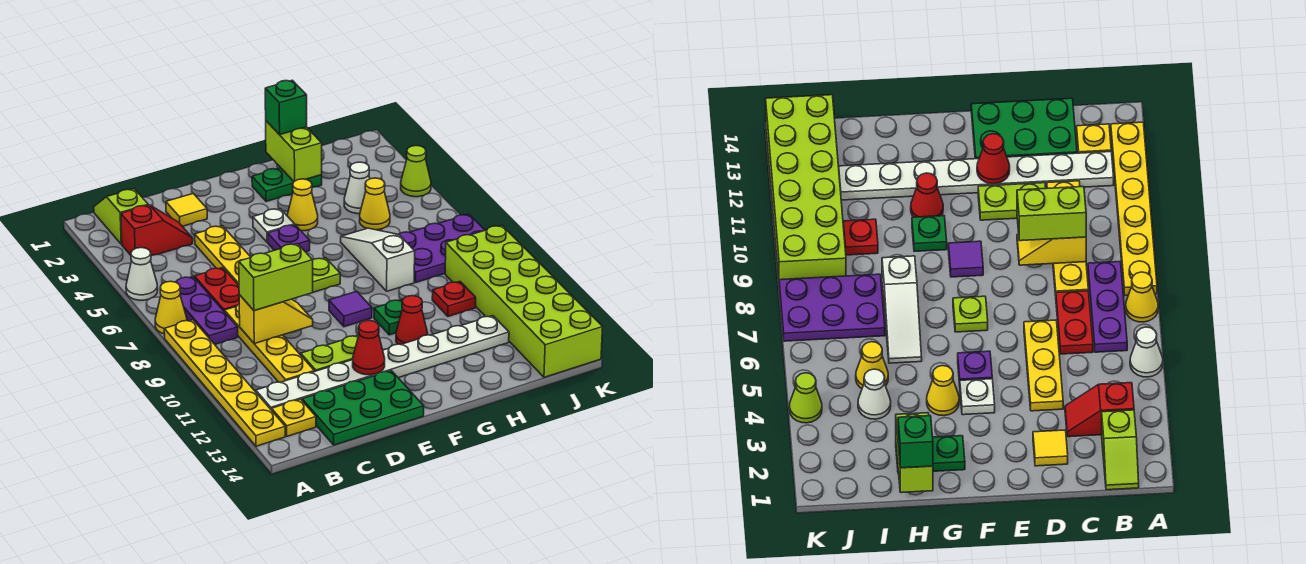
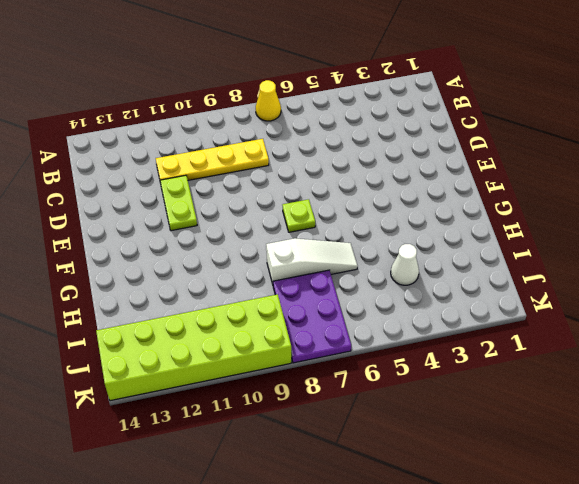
none -> white 1x1 cone [126,248,158,300]
none -> yellow 1x6 plate [164,320,285,446]
none -> lime 1x2 slope [94,189,148,244]
none -> red 1x2 slope [121,205,193,256]

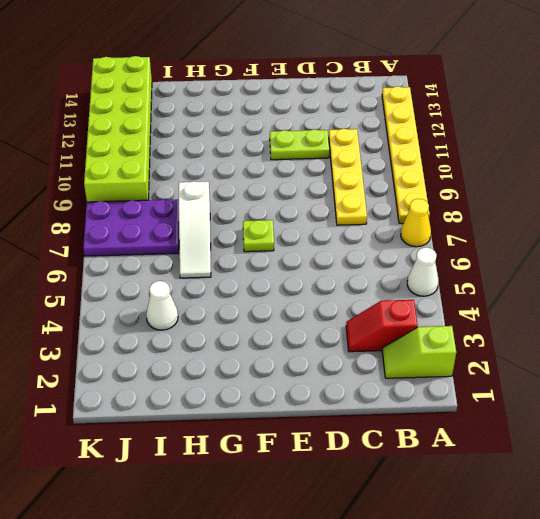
lime 1x2 slope [382,326,456,378] -> lime 1x2 slope turned to [94,189,148,244]
none -> purple 1x3 plate [176,276,238,344]
none -> white 1x8 plate [256,316,509,410]
none -> yellow 1x1 plate [272,399,316,436]
none -> red 1x2 plate [195,268,239,312]

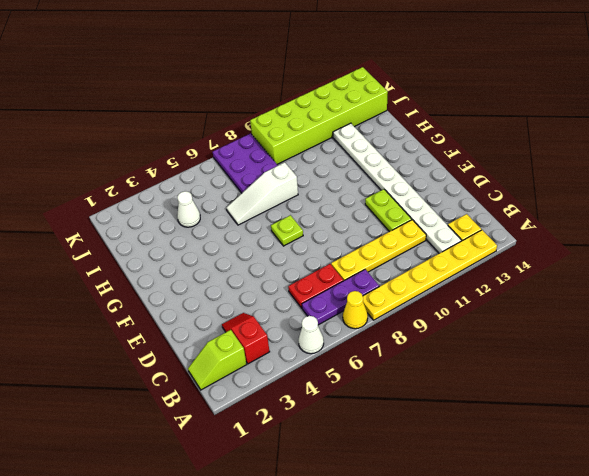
none -> green 2x3 plate [302,371,424,445]
none -> yellow 1x1 tile [166,194,207,226]
none -> yellow 1x3 plate [195,226,251,285]
none -> white 1x1 plate [253,209,295,242]

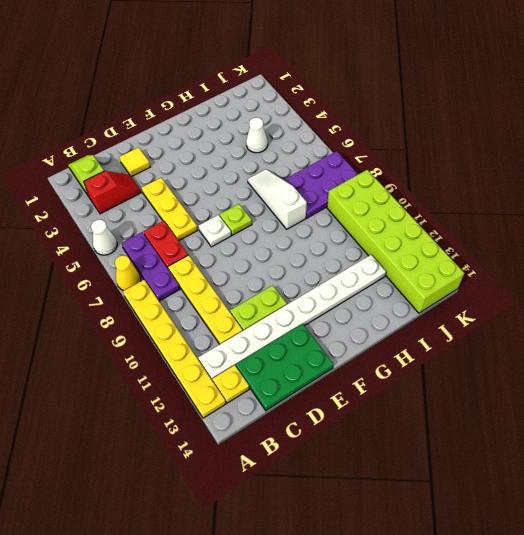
white 1x1 plate [199,215,231,247] -> white 1x1 plate moved to [253,209,295,242]
none -> purple 1x1 plate [268,225,310,252]
none -> purple 1x1 tile [329,291,372,327]
none -> green 1x2 plate [252,168,322,201]
none -> yellow 1x1 cone [287,179,318,231]

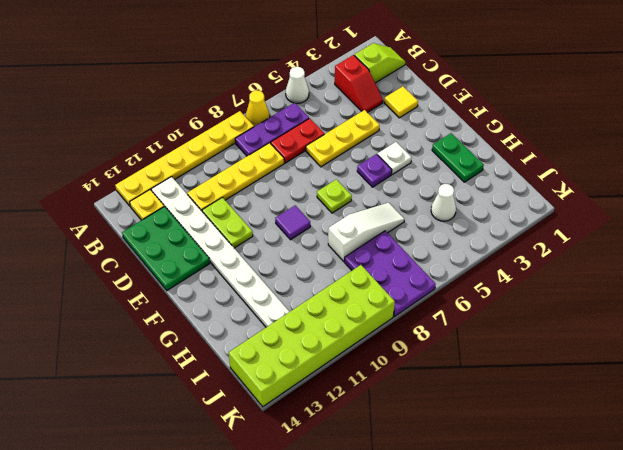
none -> yellow 1x1 cone [287,179,318,231]
none -> green 1x1 plate [374,299,403,335]
none -> red 1x1 cone [396,296,428,345]
none -> yellow 1x1 cone [360,178,390,230]

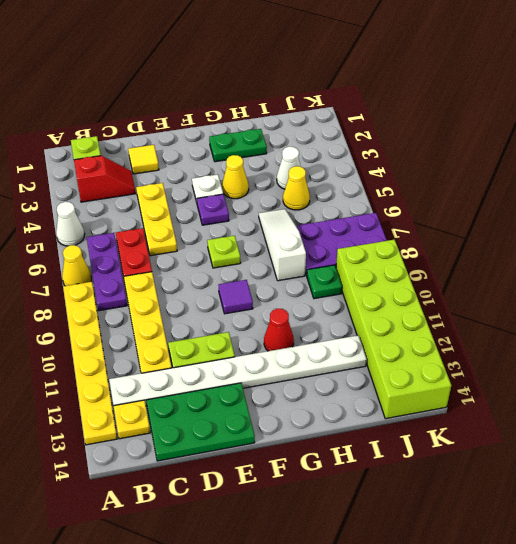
green 1x1 plate [307,265,342,299] -> green 1x1 plate moved to [374,299,403,335]
none -> red 1x1 plate [432,282,476,316]
none -> lime 1x1 cone [401,146,431,197]
none -> yellow 1x2 slope [239,295,313,344]
none -> red 1x1 cone [353,321,385,375]

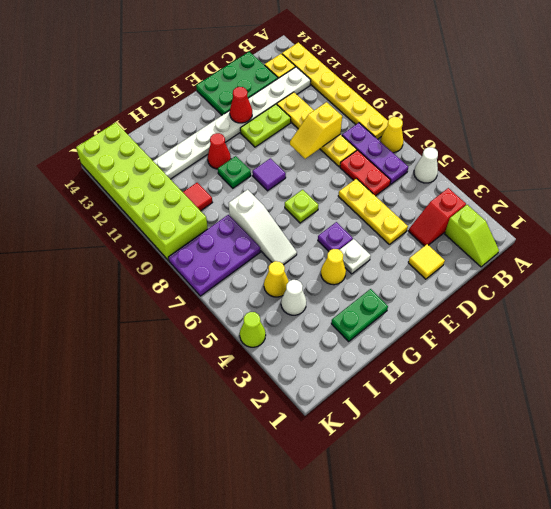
red 1x1 tile [183,183,212,211] -> red 1x1 plate [432,282,476,316]
none -> lime 1x2 brick [266,121,322,181]
none -> lime 1x2 brick [239,244,313,311]
none -> green 1x1 brick [265,80,307,135]

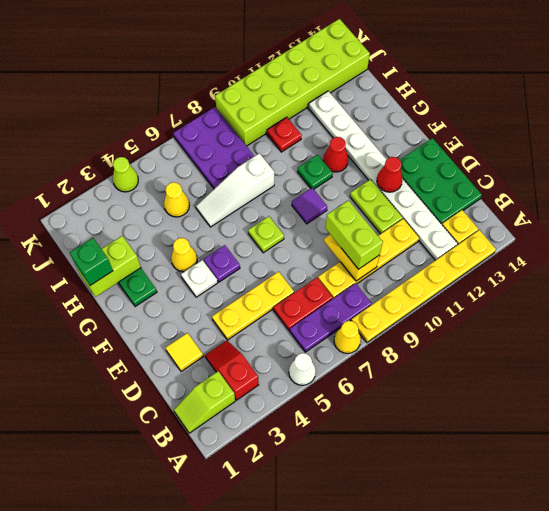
none -> white 1x1 cone [344,162,370,214]

